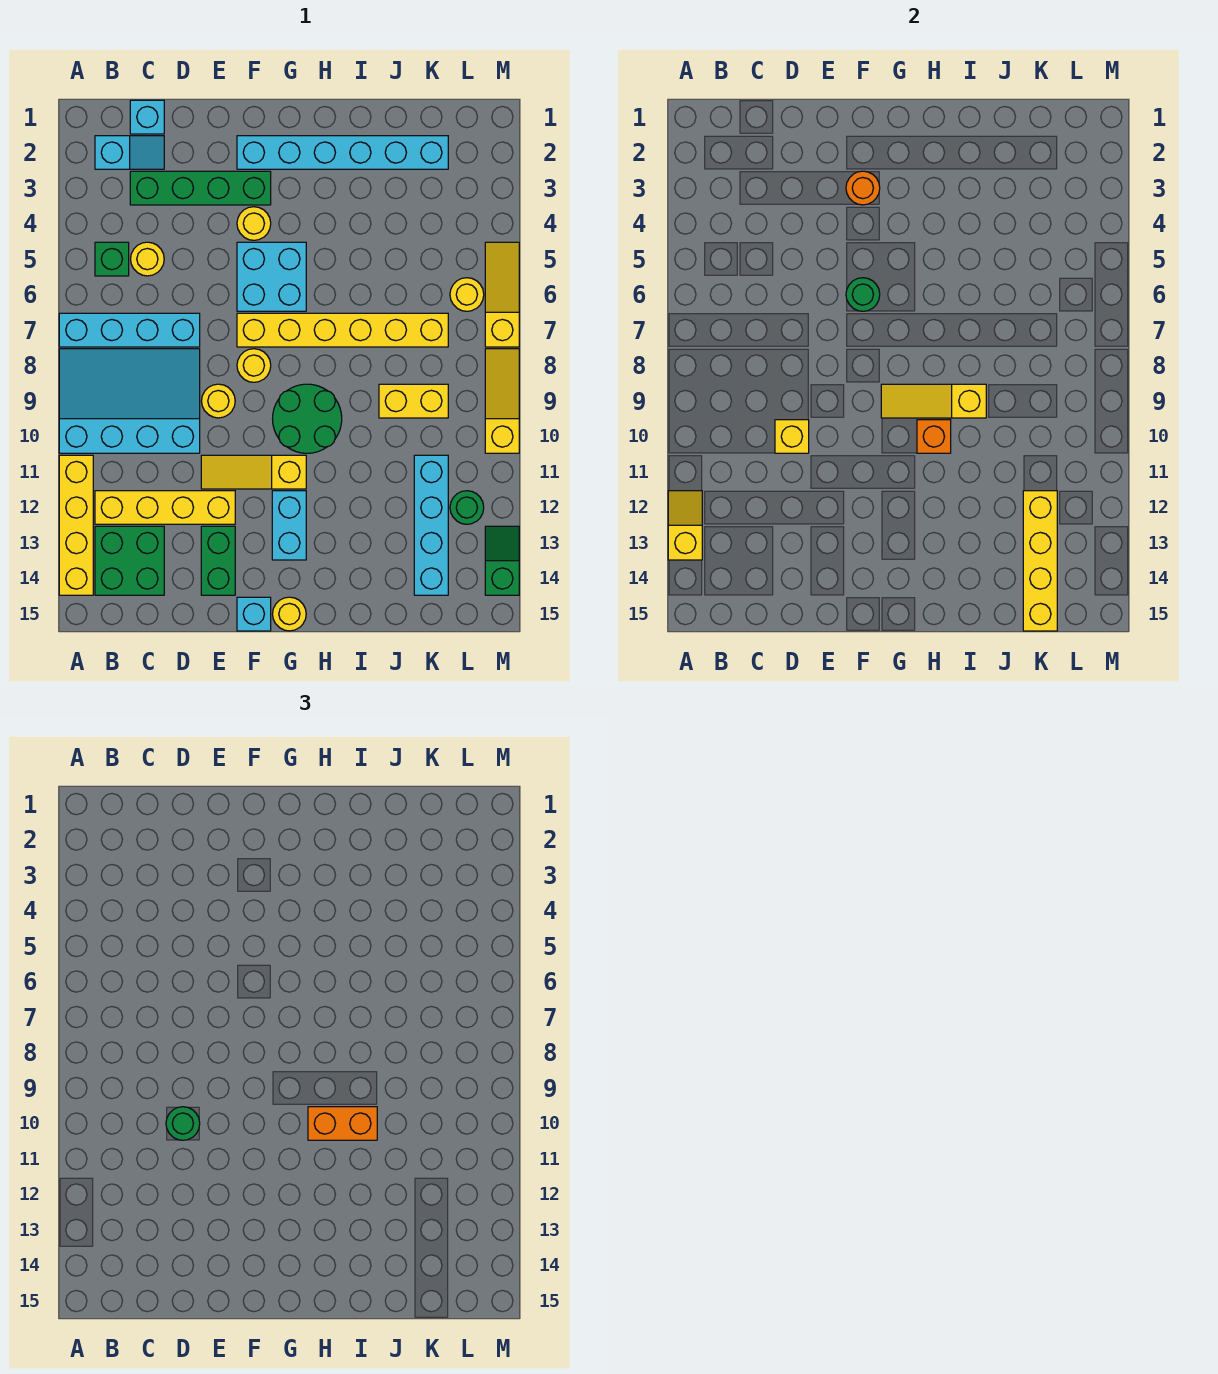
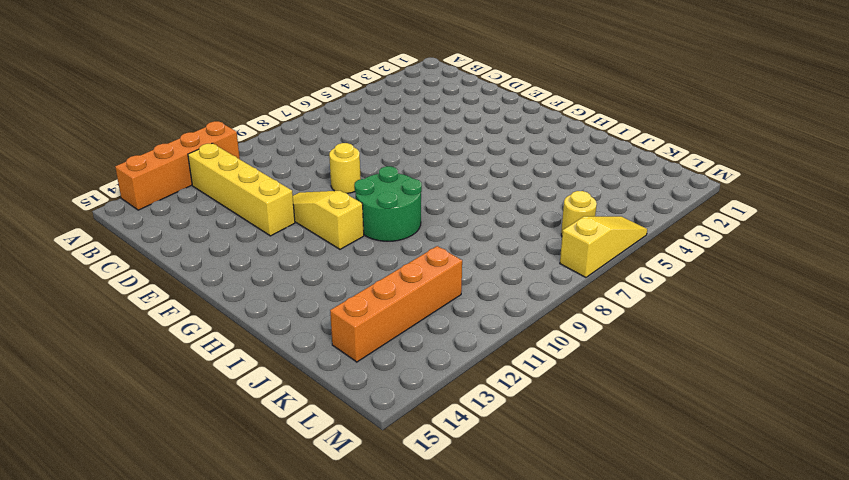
orange 1x4 brick [115,121,240,210] -> yellow 1x4 brick [59,455,93,595]
orange 1x4 brick [330,246,462,362] -> cyan 1x4 brick [414,455,448,595]
none -> cyan 1x4 brick [59,313,200,347]
none -> cyan 3x4 slope [59,349,200,453]
none -> cyan 1x2 slope [95,136,164,169]
none -> green 1x1 brick [95,242,129,276]

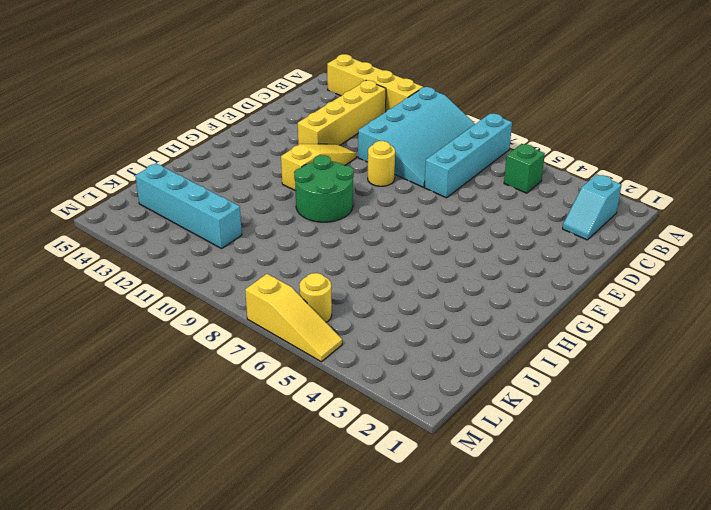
none -> green 2x2 brick [95,526,164,595]
none -> cyan 1x1 brick [130,100,164,134]
none -> green 1x4 brick [130,171,271,205]
none -> yellow 1x1 round brick [131,242,164,276]

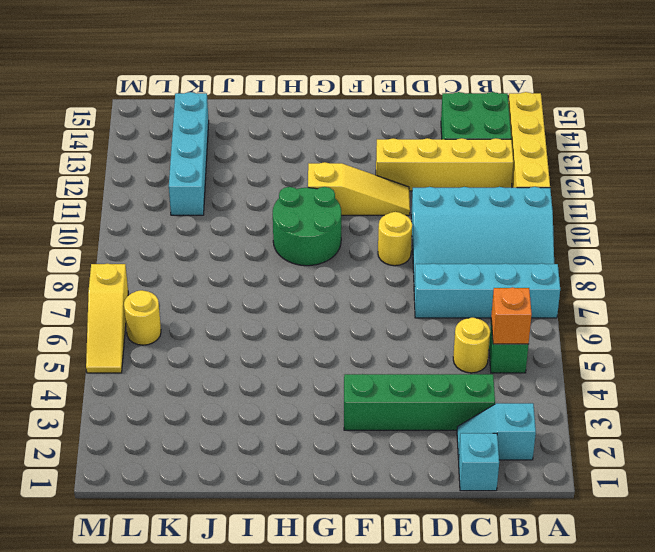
orange 1x1 brick [491,287,532,344] -> orange 1x1 brick moved to [917,420,951,453]
none -> green 1x2 brick [201,526,235,595]
none -> cyan 1x6 brick [237,136,448,169]
none -> yellow 1x1 round brick [237,207,271,240]
none -> cyan 2x2 brick [237,242,306,311]

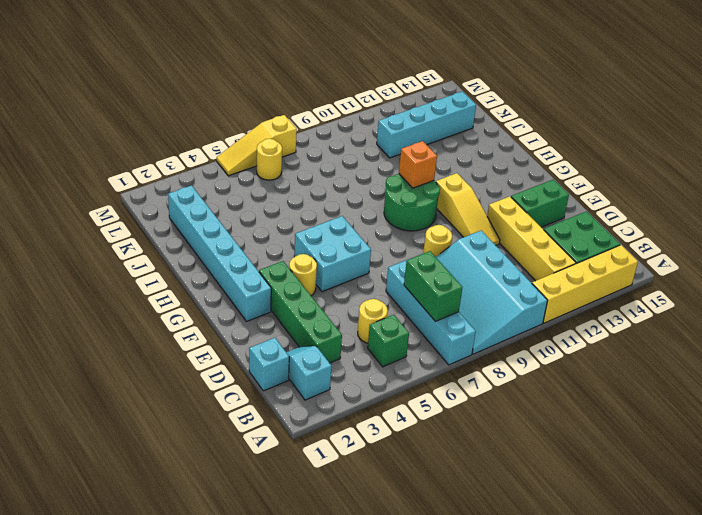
green 1x2 brick [404,251,463,321] -> none
none -> yellow 1x6 brick [237,313,448,347]
none -> yellow 1x1 round brick [237,349,271,382]
none -> cyan 1x1 brick [237,597,271,631]
none -> cyan 1x2 brick [272,491,306,560]

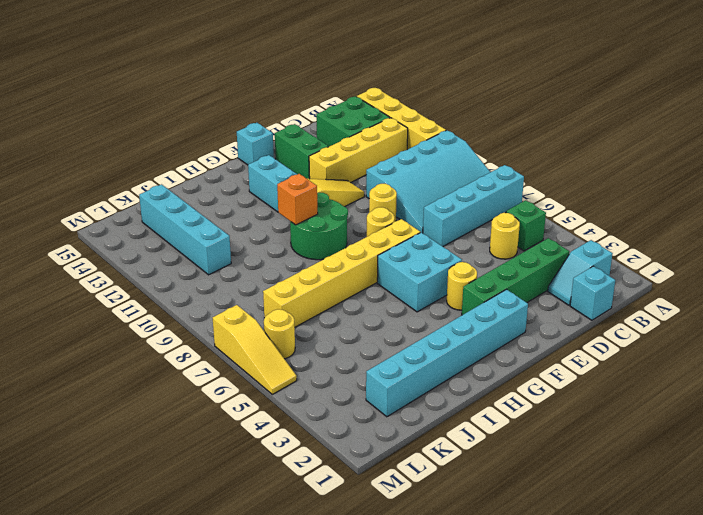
none -> yellow 1x1 round brick [273,597,306,631]
none -> yellow 1x2 brick [379,384,448,418]
none -> green 1x1 round brick [450,491,484,524]
none -> yellow 1x3 slope [485,349,519,453]

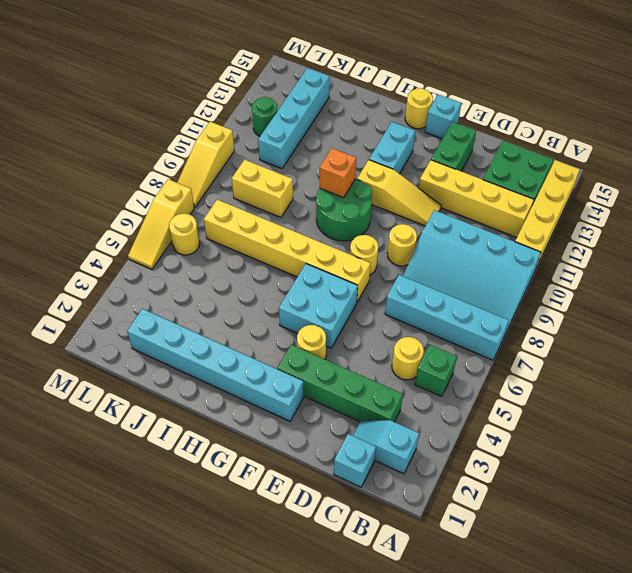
none -> green 1x2 slope [485,526,519,595]
none -> yellow 1x2 slope [668,491,702,560]
none -> yellow 1x1 brick [775,420,809,453]
none -> orange 1x1 round brick [846,171,880,205]

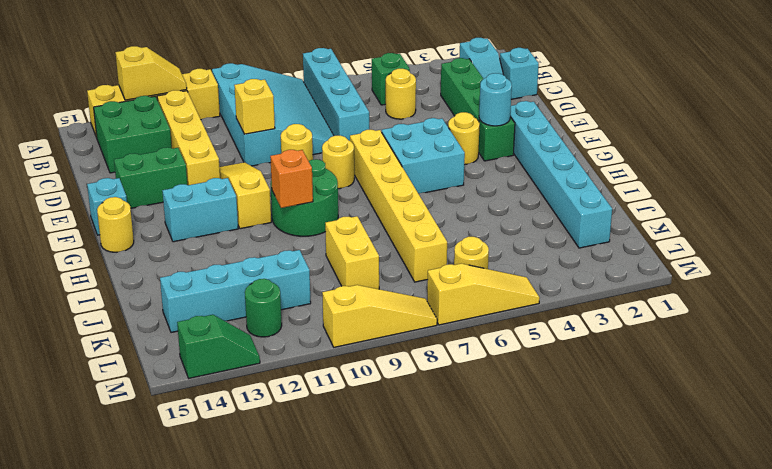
cyan 1x1 round brick [479,73,512,126] -> orange 1x1 round brick [846,171,880,205]
none -> green 1x1 round brick [846,278,880,311]
none -> yellow 1x3 slope [881,384,986,418]
none -> yellow 1x4 brick [1023,491,1057,631]
none -> green 1x1 round brick [166,1107,200,1140]

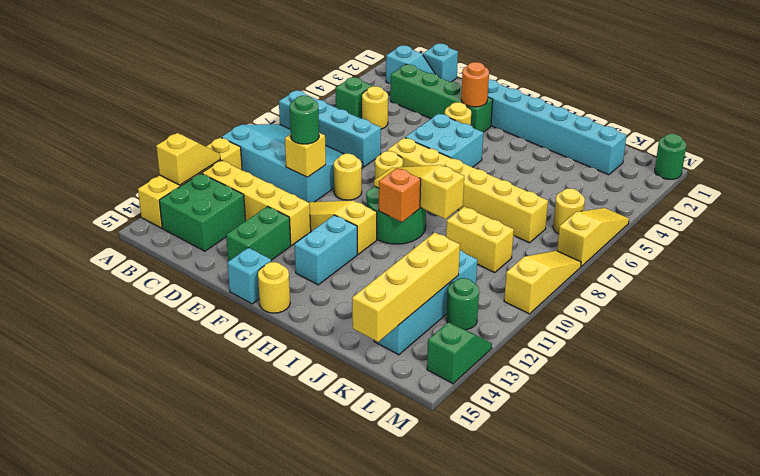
green 1x1 round brick [655,134,686,179] -> green 1x1 round brick moved to [846,278,880,311]
none -> orange 1x2 brick [308,1107,377,1140]

